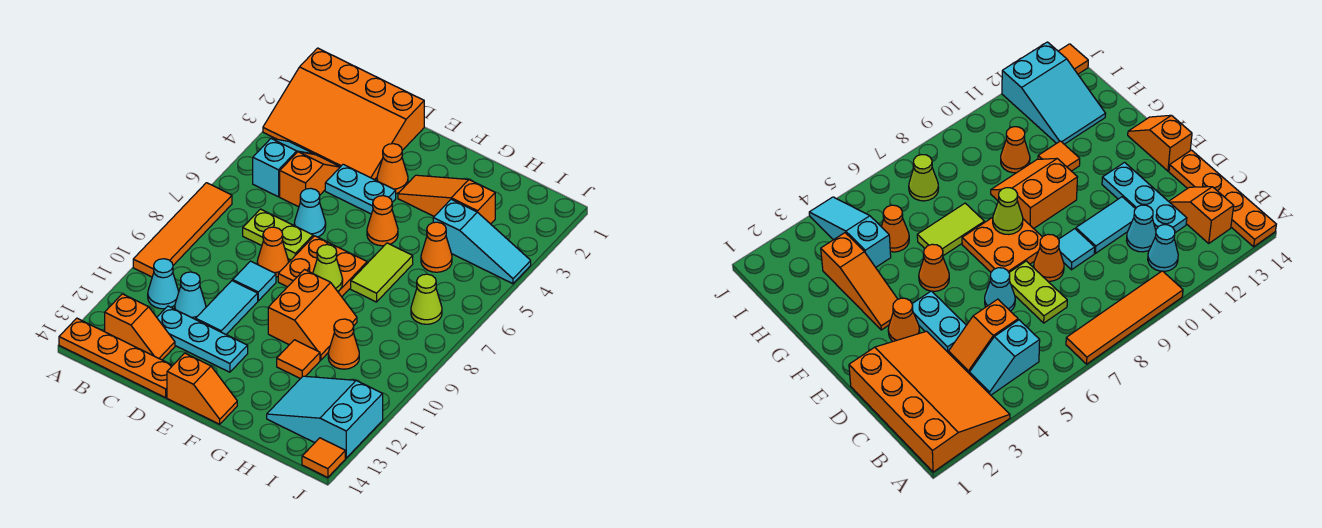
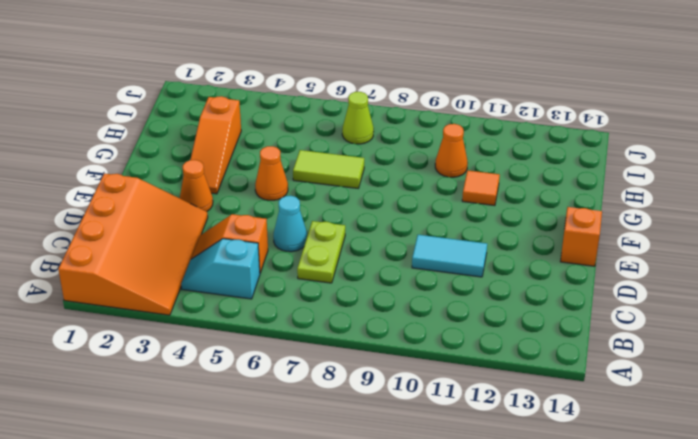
none -> orange 1x4 tile [133,183,232,277]
none -> orange 1x4 plate [59,318,173,398]
none -> cyan 1x1 cone [148,259,179,309]
none -> orange 1x2 slope [105,294,175,360]

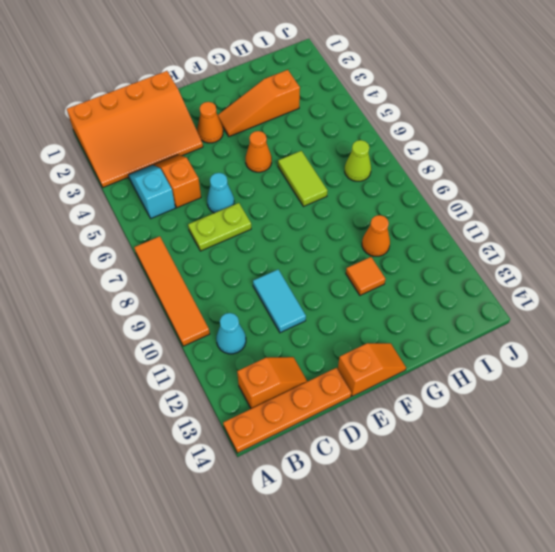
none -> cyan 1x1 cone [175,272,206,319]
none -> cyan 1x3 plate [157,306,248,372]
none -> cyan 1x2 plate [325,164,396,214]
none -> orange 1x1 cone [257,227,288,277]

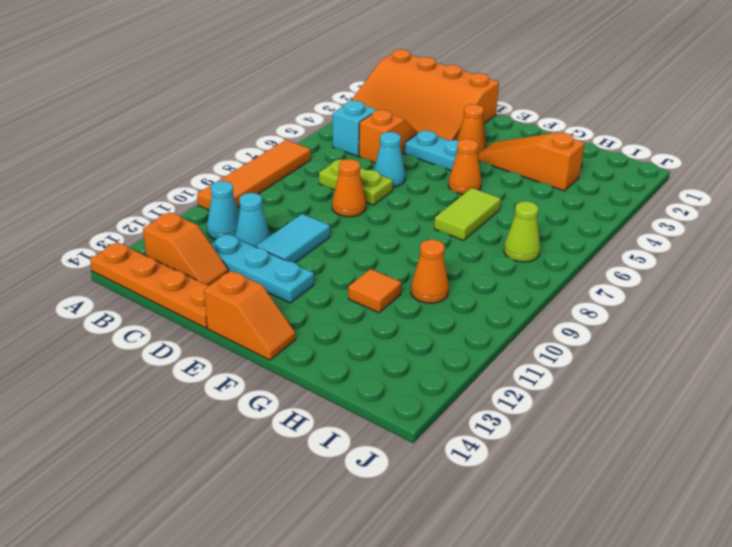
none -> cyan 1x1 tile [233,261,276,301]
none -> orange 2x2 plate [278,236,367,297]
none -> orange 2x2 slope [268,270,357,360]
none -> cyan 1x3 slope [433,199,531,284]

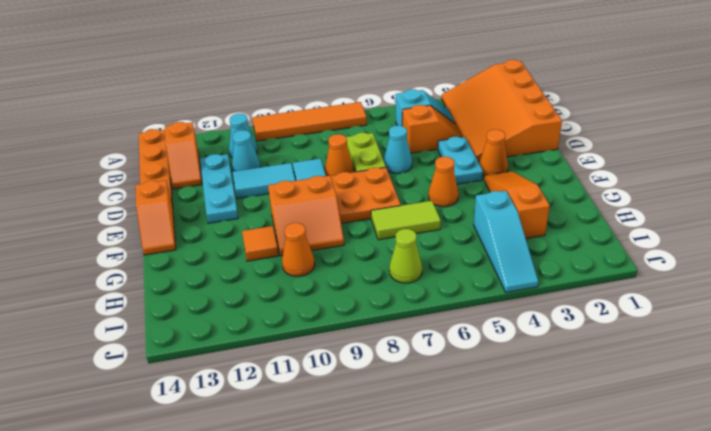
none -> orange 1x1 cone [421,222,452,272]
none -> cyan 2x3 slope [267,376,383,458]
none -> orange 1x1 tile [302,438,345,477]
none -> lime 1x1 cone [313,245,343,291]

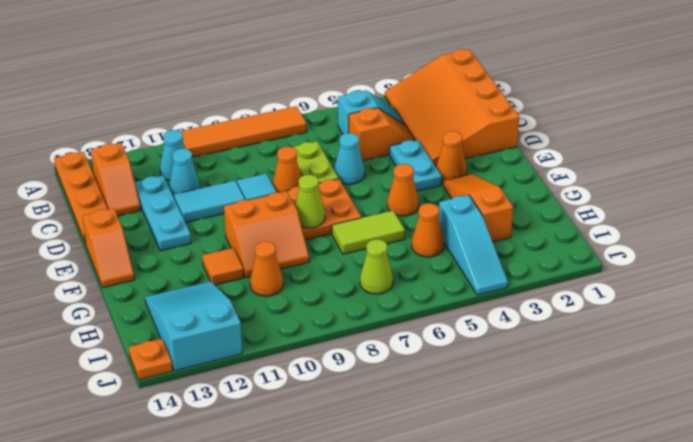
orange 1x1 plate [129,339,172,380] -> orange 1x1 tile [302,438,345,477]

